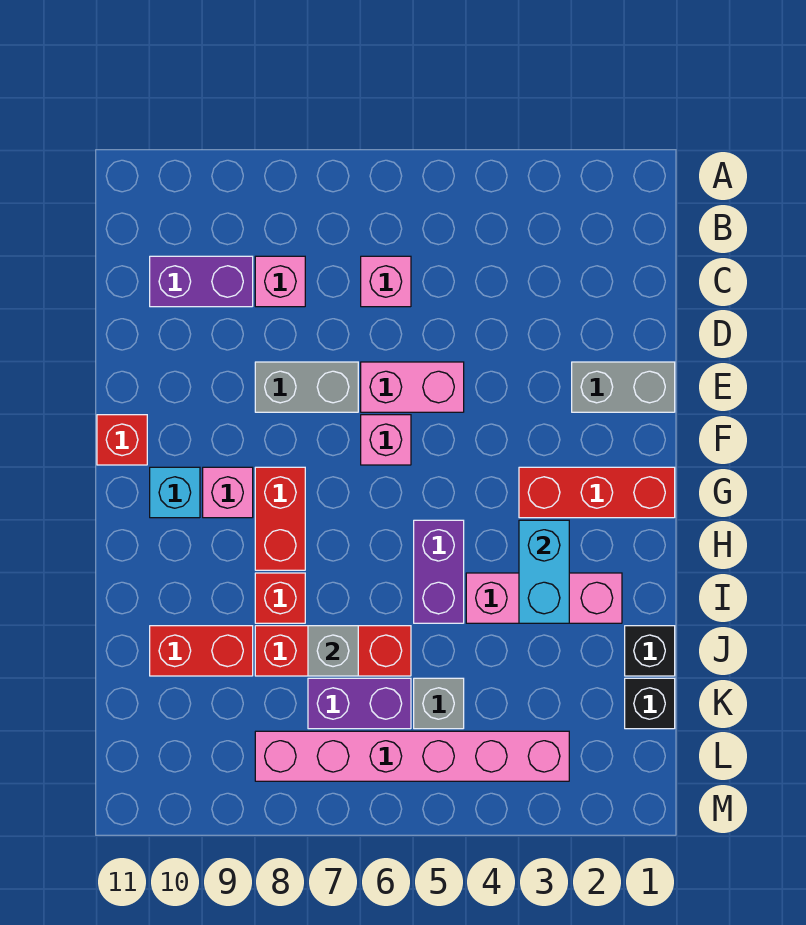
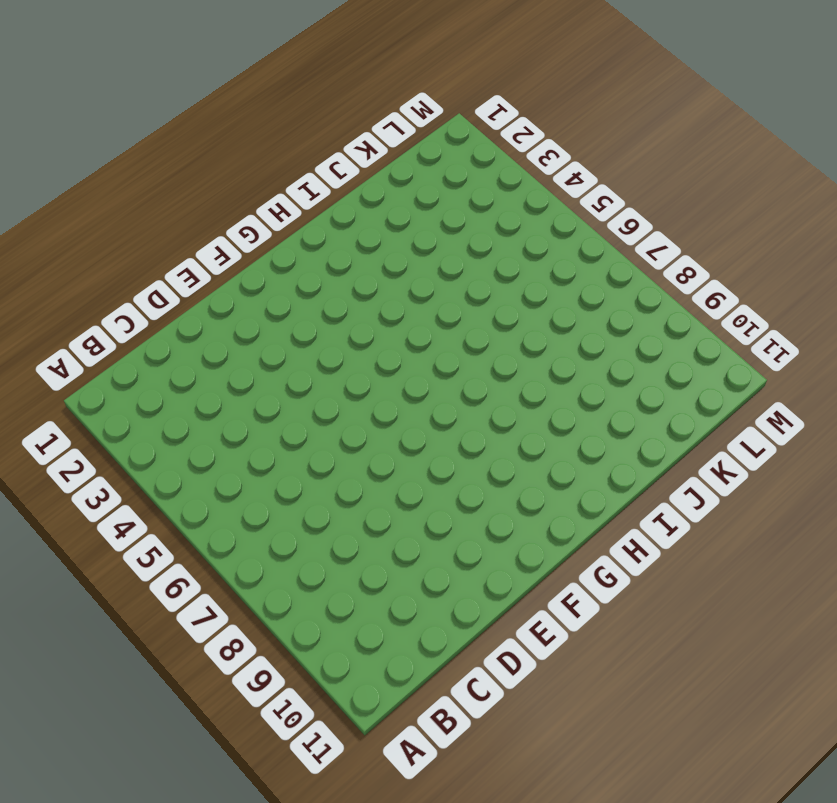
none -> pink 1x1 brick [361,256,411,307]
none -> pink 1x1 brick [255,256,305,307]
none -> purple 1x2 brick [150,256,253,307]

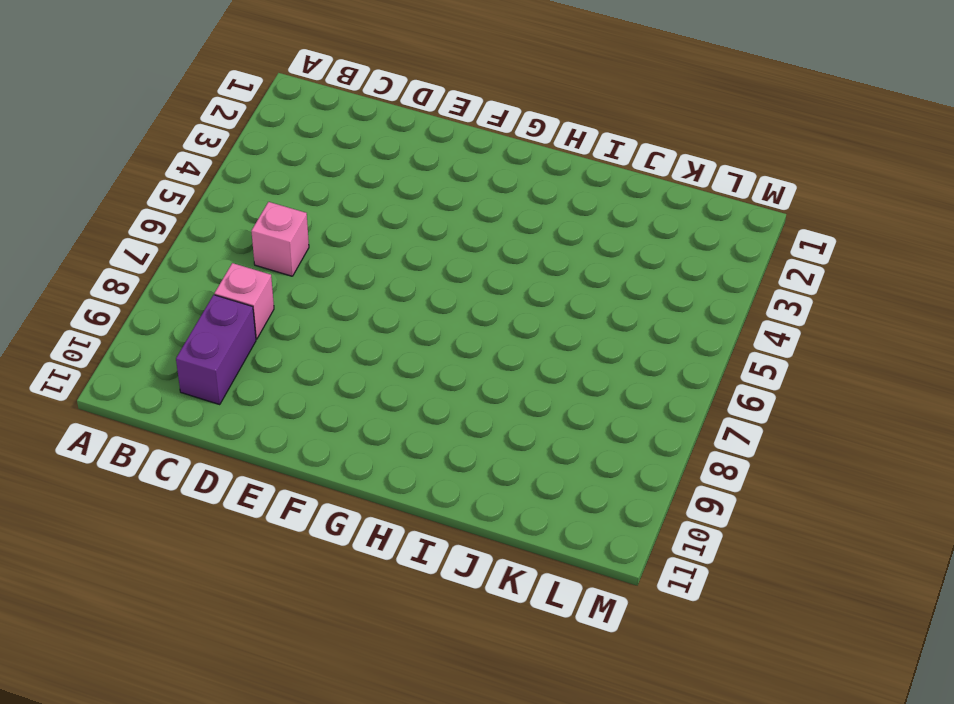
none -> grey 1x2 brick [572,362,675,412]
none -> pink 1x2 brick [361,362,464,412]
none -> grey 1x2 brick [255,362,358,412]

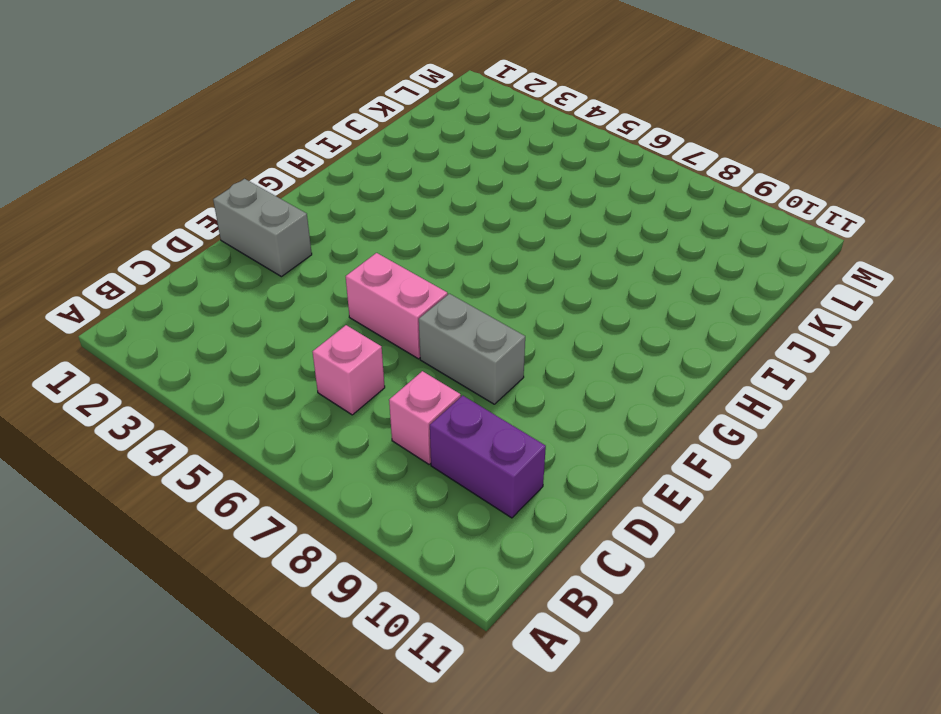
none -> pink 1x1 brick [361,415,411,465]
none -> red 1x1 brick [97,415,147,465]
none -> red 1x3 brick [519,467,675,518]

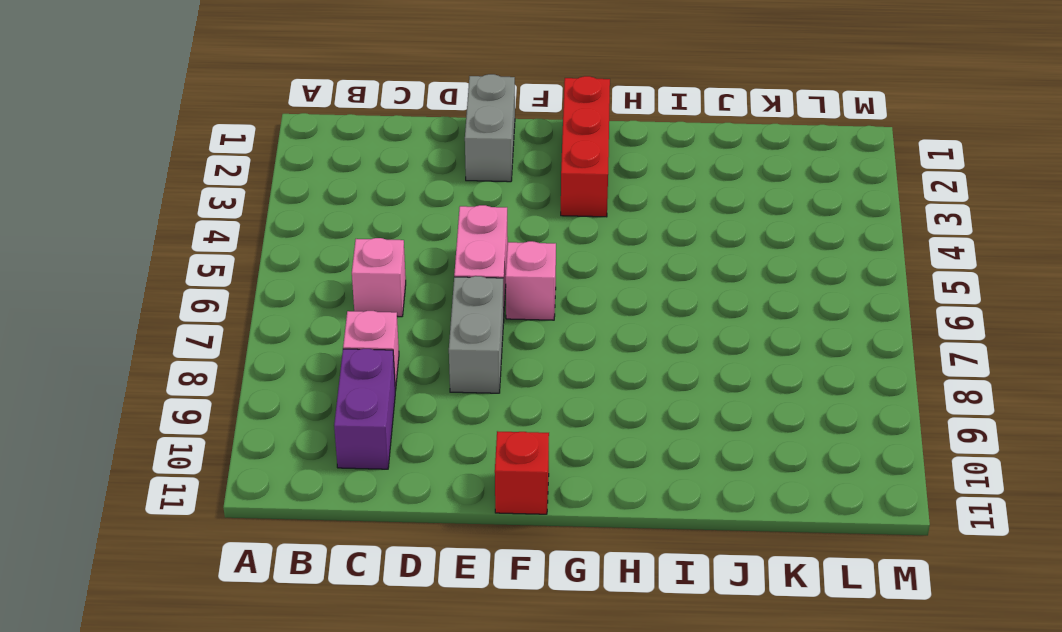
none -> red 1x2 brick [255,467,305,570]
none -> pink 1x1 brick [203,467,253,518]
none -> cyan 1x1 brick [150,467,200,518]

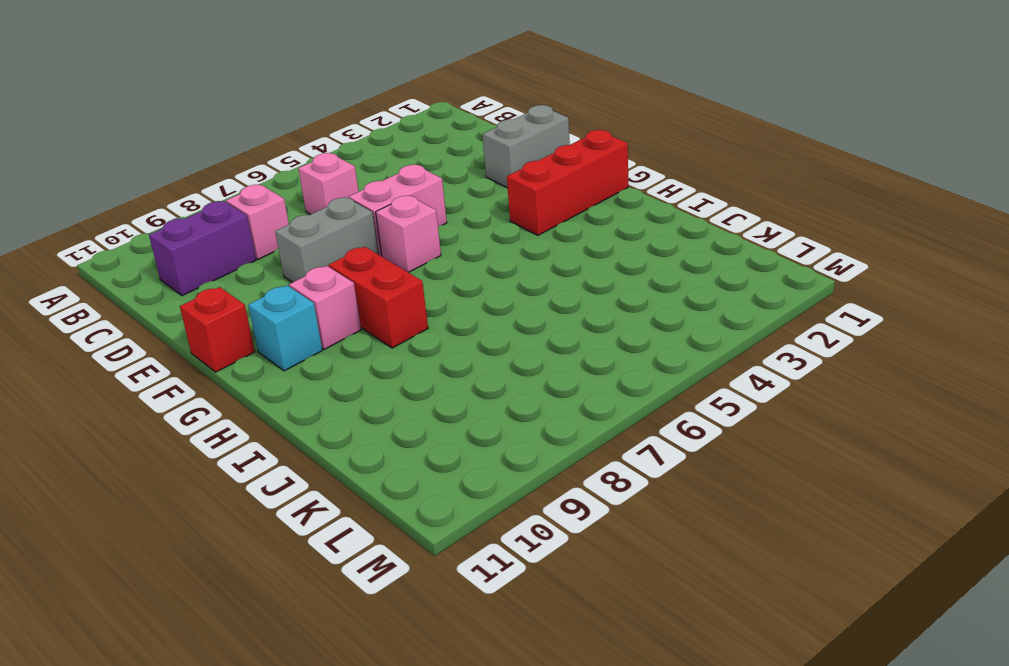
none -> purple 1x2 brick [414,520,464,623]
none -> pink 1x3 brick [466,573,622,623]
none -> red 1x1 brick [255,573,305,623]

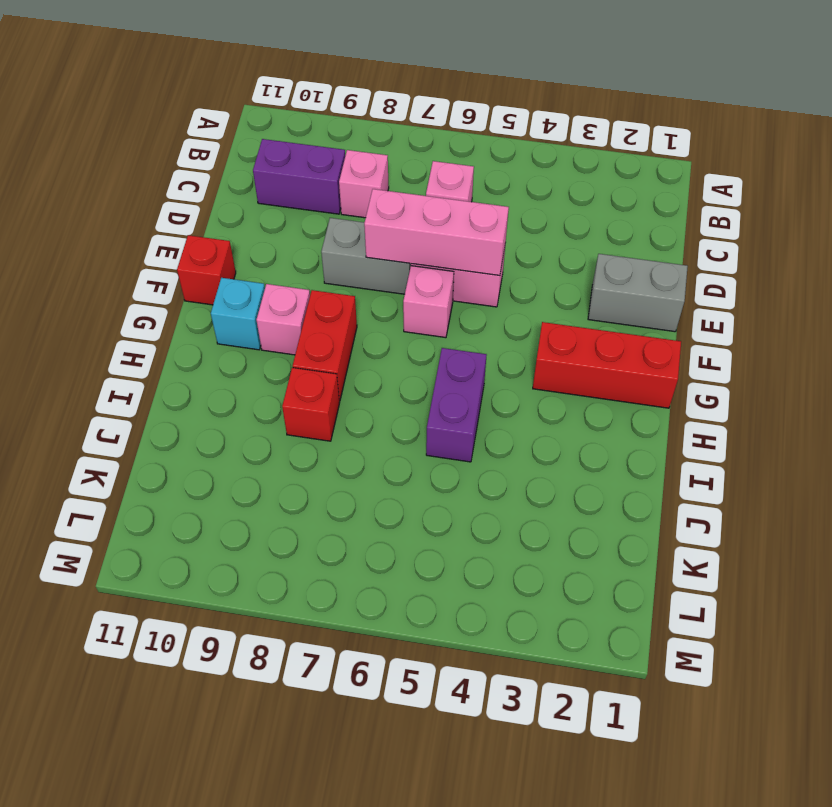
pink 1x3 brick [364,189,509,276] -> pink 1x3 brick moved to [466,573,622,623]
none -> black 1x1 brick [625,626,675,676]
none -> red 1x3 brick [255,626,411,676]
none -> red 1x2 brick [150,626,253,676]

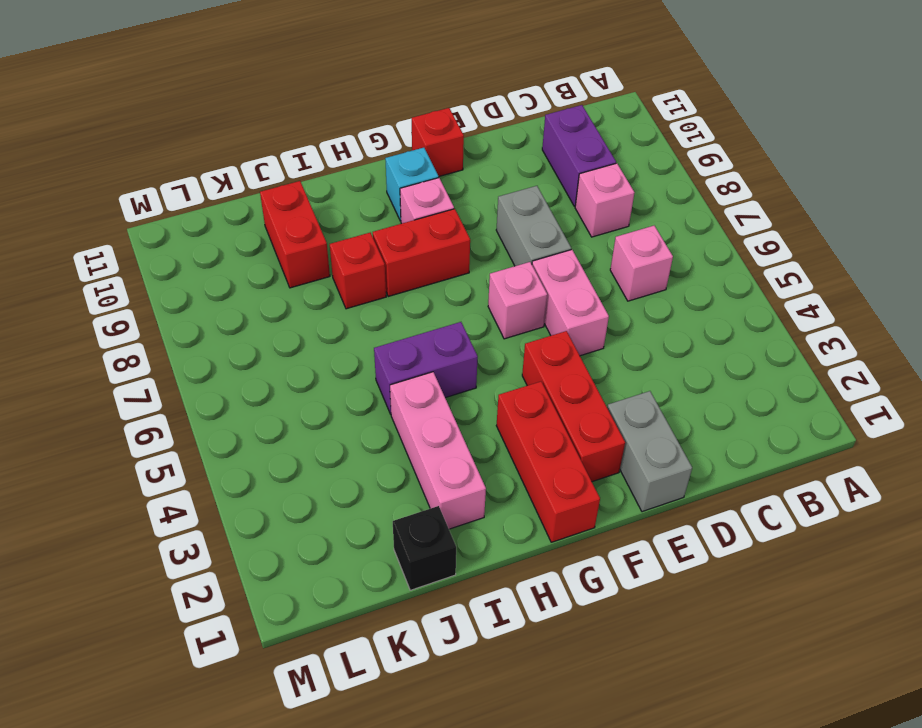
red 1x3 brick [522,331,625,482] -> red 1x3 brick moved to [255,626,411,676]
none -> black 1x1 brick [625,678,675,729]
none -> grey 1x1 brick [414,678,464,729]
none -> purple 1x2 brick [308,678,411,729]

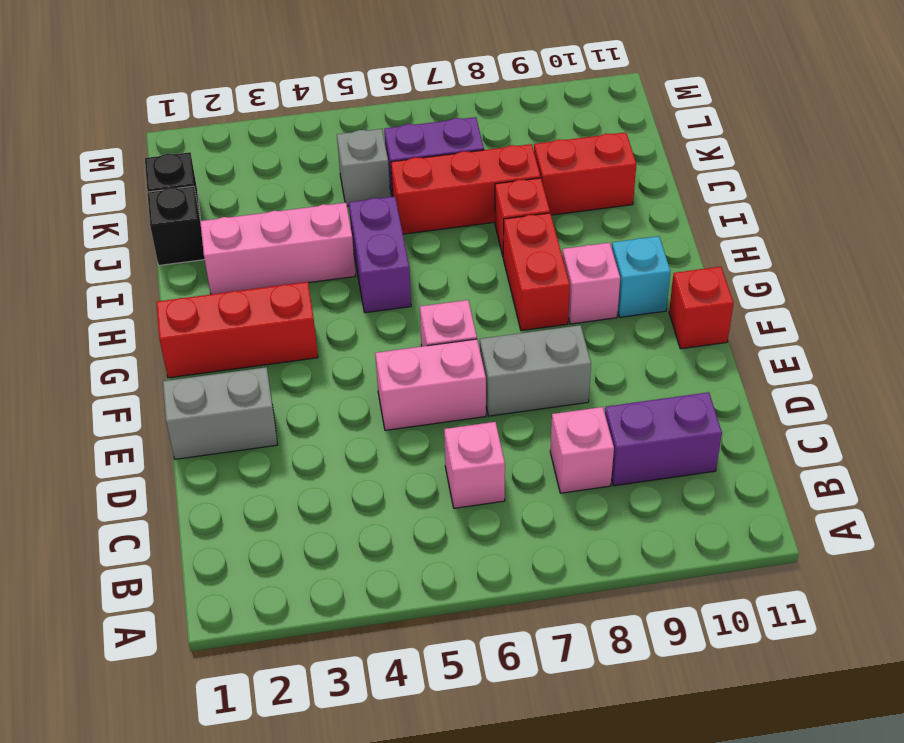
none -> pink 1x6 brick [255,731,569,781]
none -> cyan 1x2 brick [519,520,569,623]
none -> grey 1x1 brick [308,626,358,676]

